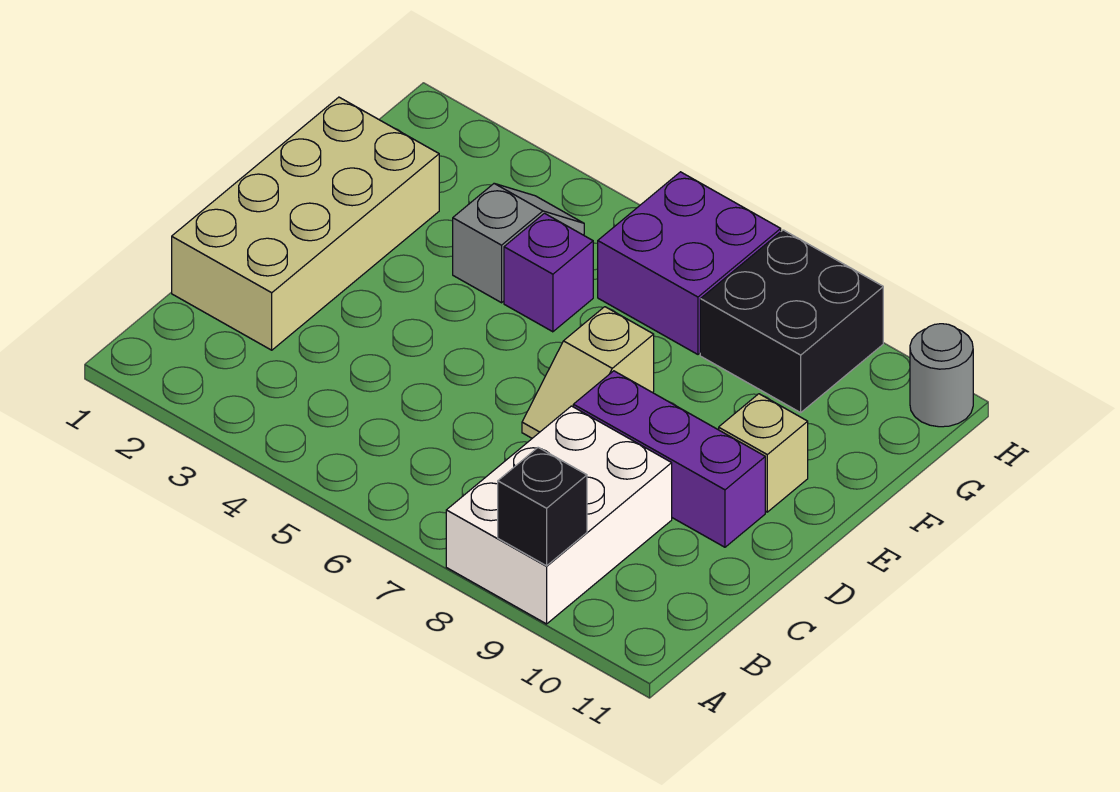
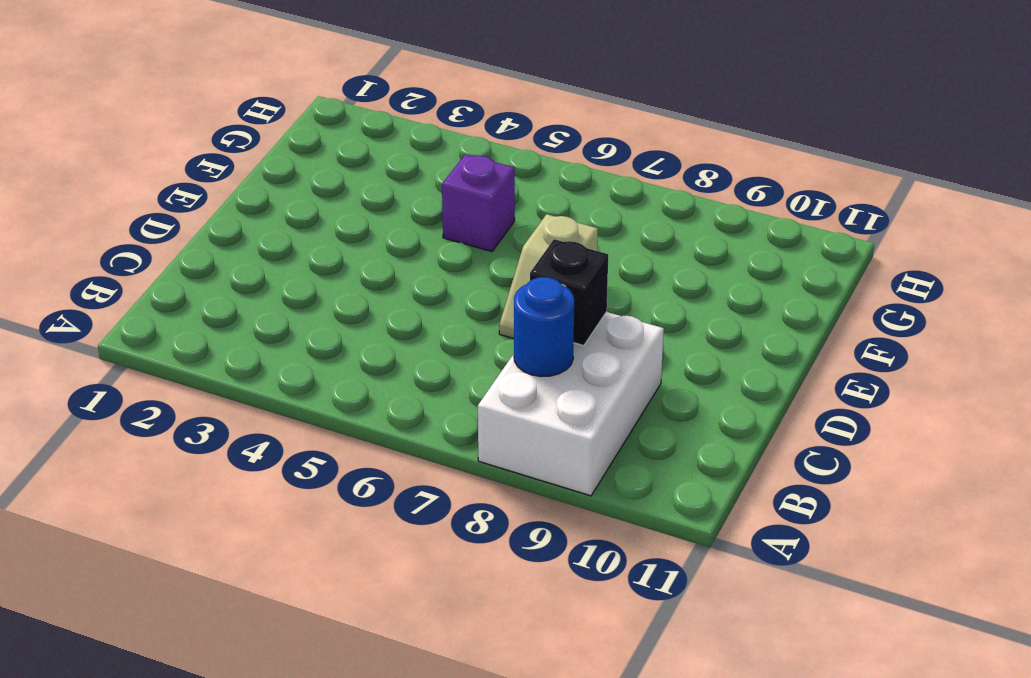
blue 1x1 round brick [514,277,574,377] -> none
black 1x1 brick [530,239,608,346] -> black 1x1 brick moved to [498,448,587,566]
none -> tan 2x4 brick [172,97,439,350]
none -> purple 1x3 brick [573,371,765,547]

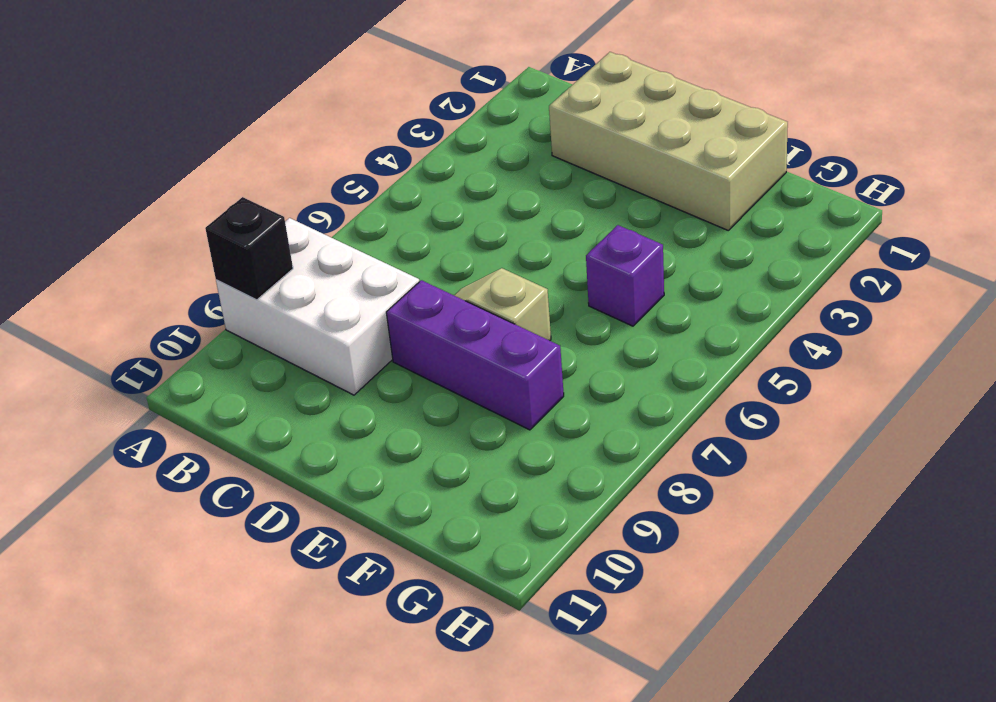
purple 1x3 brick [386,280,564,430] -> purple 1x3 brick turned to [573,371,765,547]
none -> tan 1x1 brick [719,394,808,512]
none -> grey 1x2 slope [453,184,584,303]

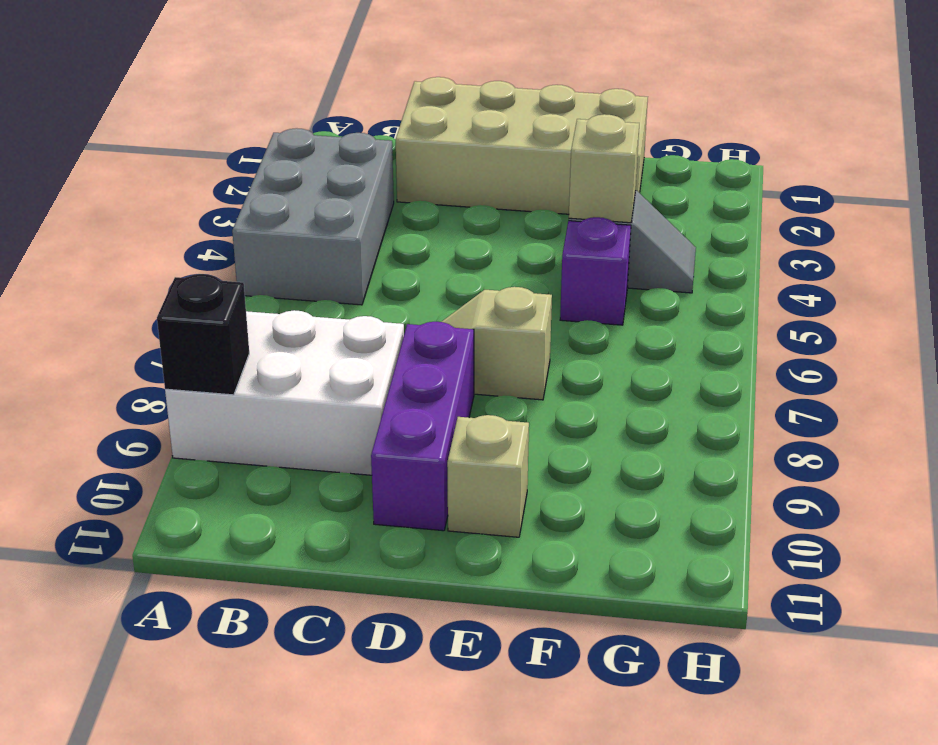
grey 2x3 brick [232,128,394,305] -> none
tan 1x1 brick [569,114,639,223] -> none
none -> purple 2x2 brick [598,172,781,354]
none -> black 2x2 brick [700,230,883,413]

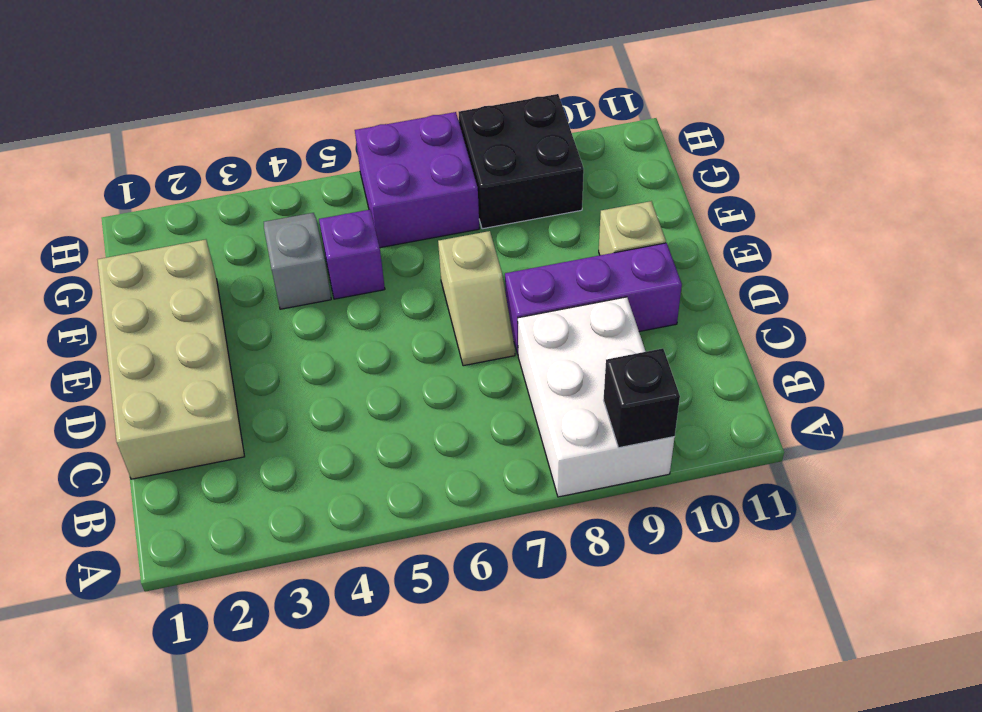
none -> grey 1x1 round brick [910,324,973,427]

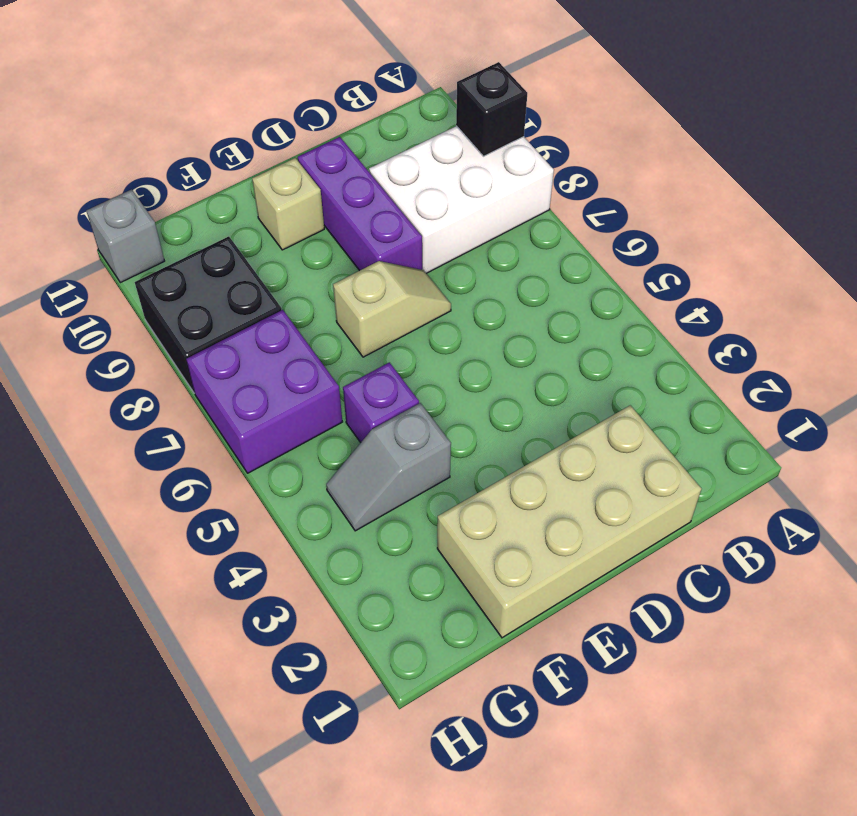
grey 1x1 brick [86,189,164,283] -> grey 1x1 round brick [910,324,973,427]

